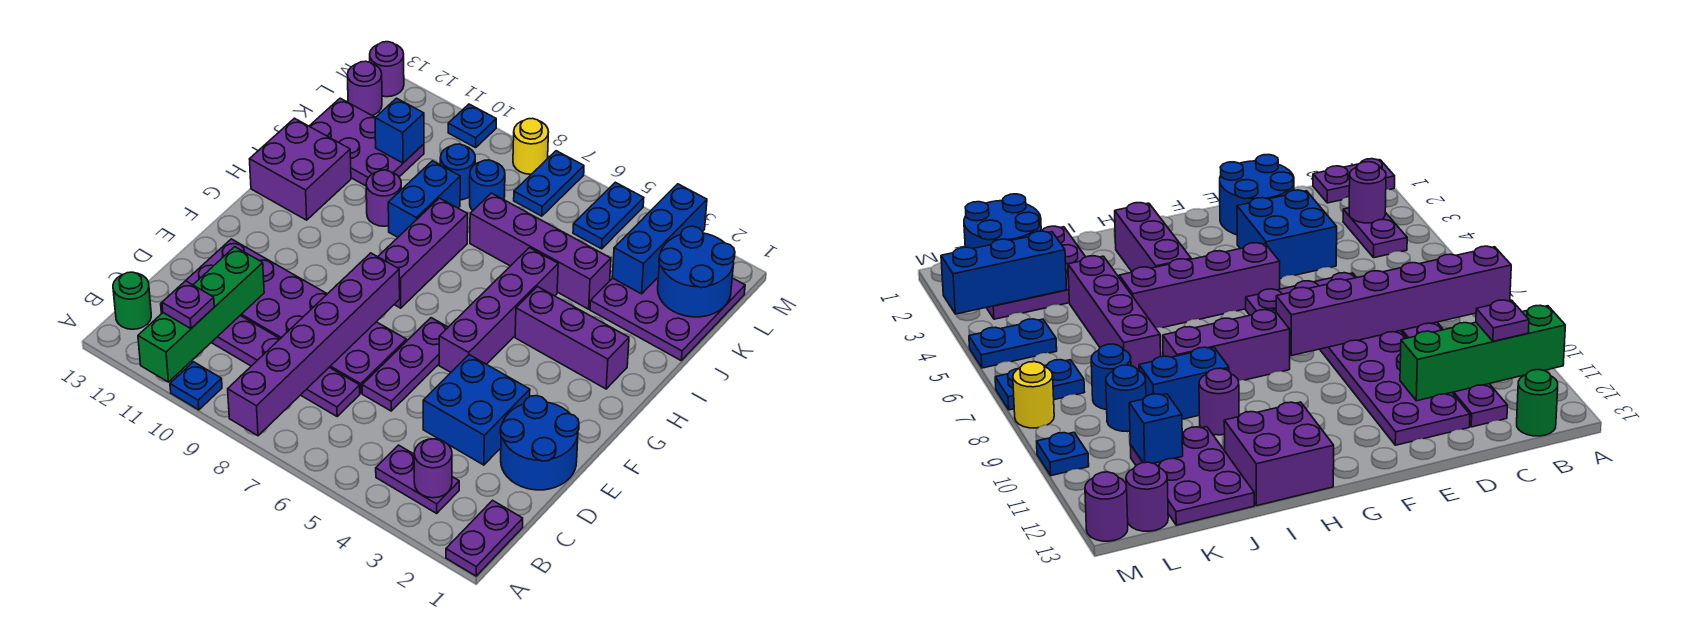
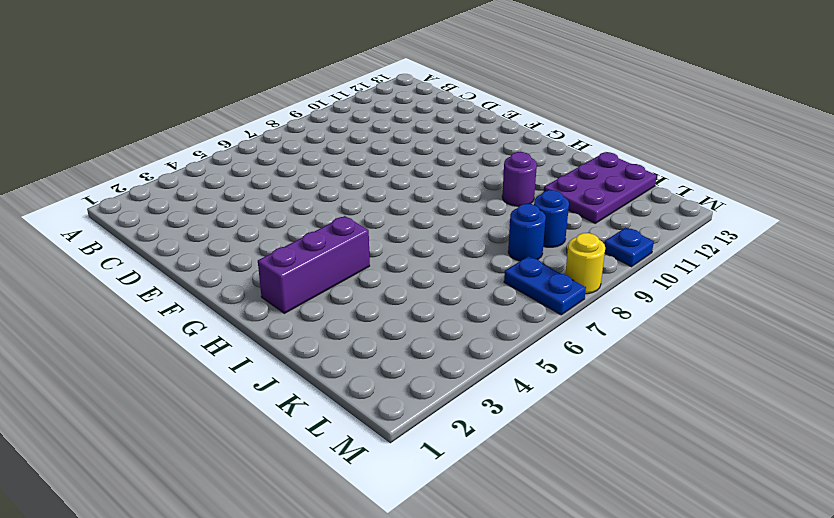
none -> purple 1x2 plate [446,500,523,576]
none -> blue 1x1 plate [170,362,222,410]
none -> purple 1x2 plate [376,445,459,513]
none -> green 1x1 round brick [113,272,151,329]

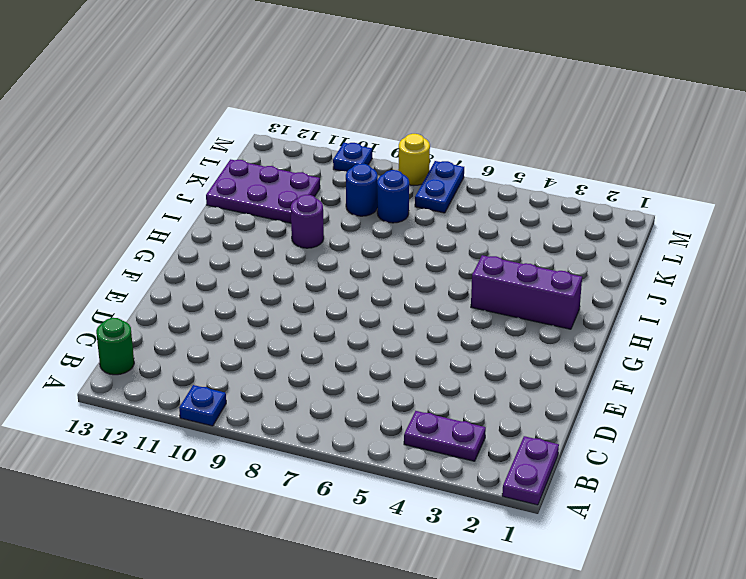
none -> purple 1x6 plate [161,303,360,416]
none -> blue 2x2 round brick [500,396,579,490]
none -> blue 2x2 brick [423,355,530,465]
none -> purple 1x3 plate [362,318,448,411]

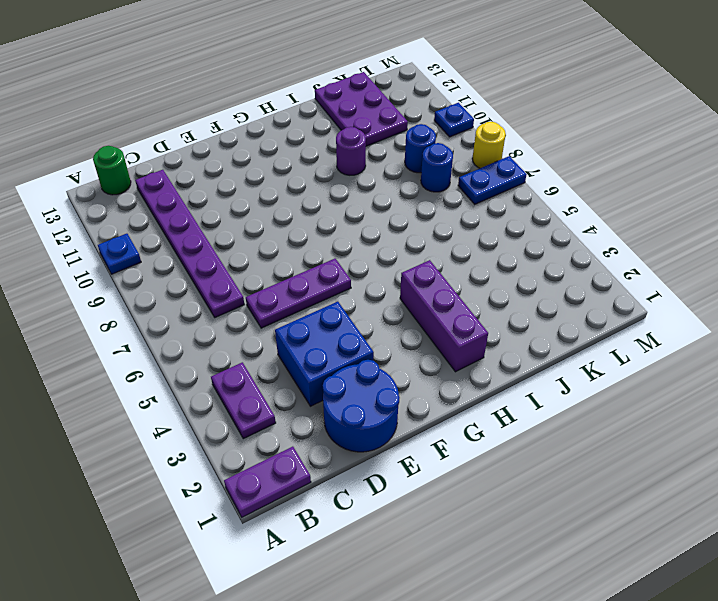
none -> purple 2x6 plate [186,239,407,393]
none -> purple 1x4 brick [439,248,558,372]
none -> purple 1x3 brick [378,198,468,308]
none -> purple 2x2 brick [250,118,351,220]

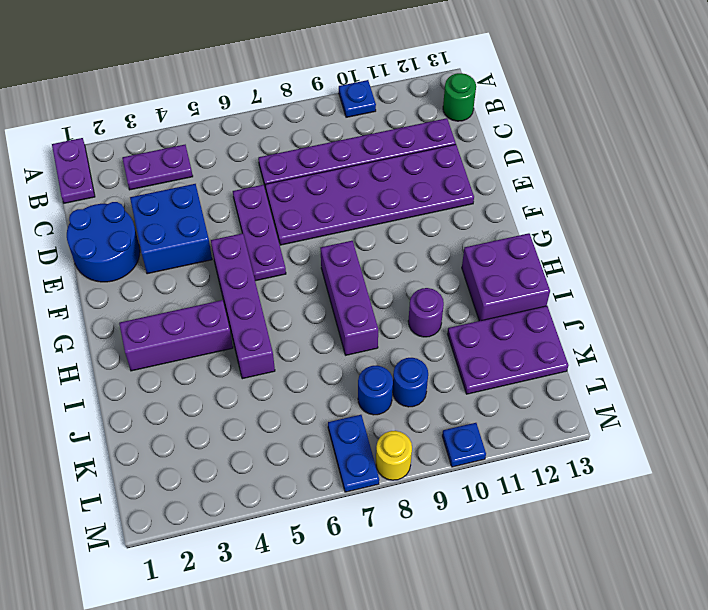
none -> blue 1x2 brick [388,161,460,237]
none -> purple 3x3 plate [590,278,745,360]
none -> purple 1x4 brick [470,193,611,309]
none -> blue 1x2 plate [573,182,644,249]

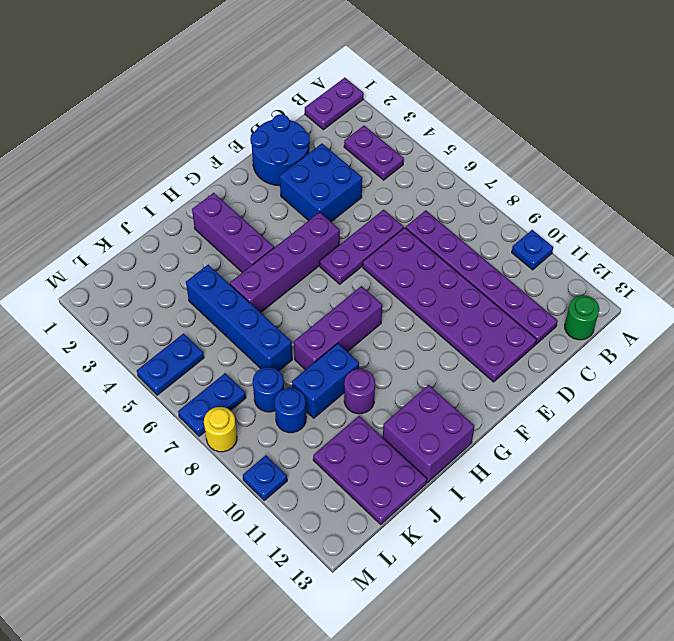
blue 1x4 brick [186,265,292,371] -> purple 1x4 brick [470,193,611,309]
none -> purple 3x3 plate [590,278,745,360]
none -> purple 1x1 round brick [347,61,382,115]
none -> purple 1x1 round brick [370,42,404,97]
none -> purple 1x6 brick [228,253,400,436]

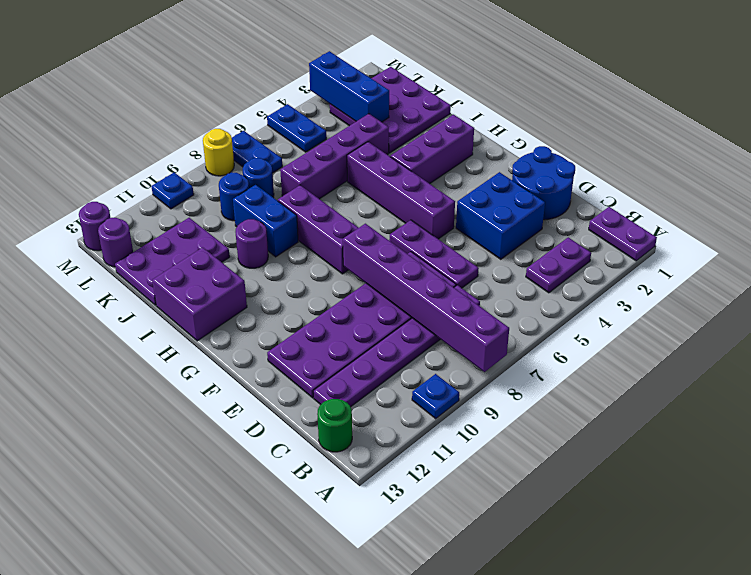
none -> green 1x4 brick [138,247,264,382]
none -> purple 1x1 round brick [414,439,452,498]
none -> blue 2x2 round brick [658,226,735,317]
none -> blue 1x1 brick [375,98,424,163]

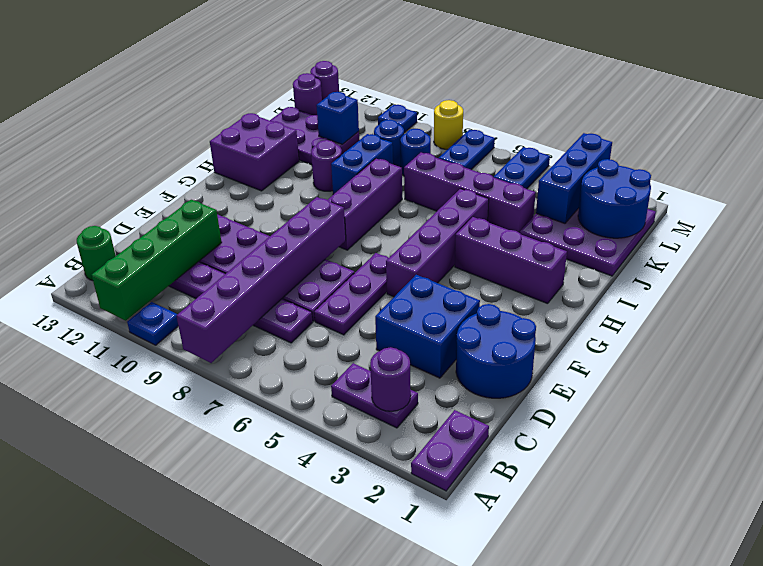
none -> purple 1x1 plate [162,281,214,329]

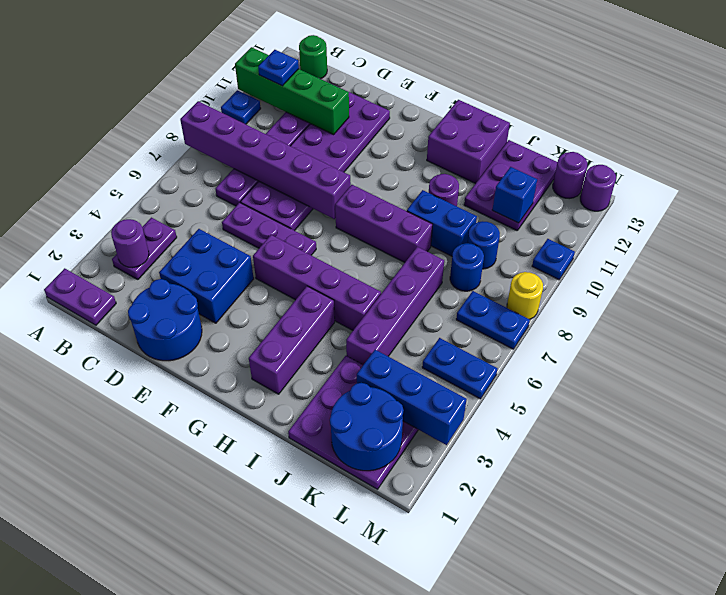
blue 1x1 plate [258,50,299,86] -> purple 1x1 plate [162,281,214,329]

